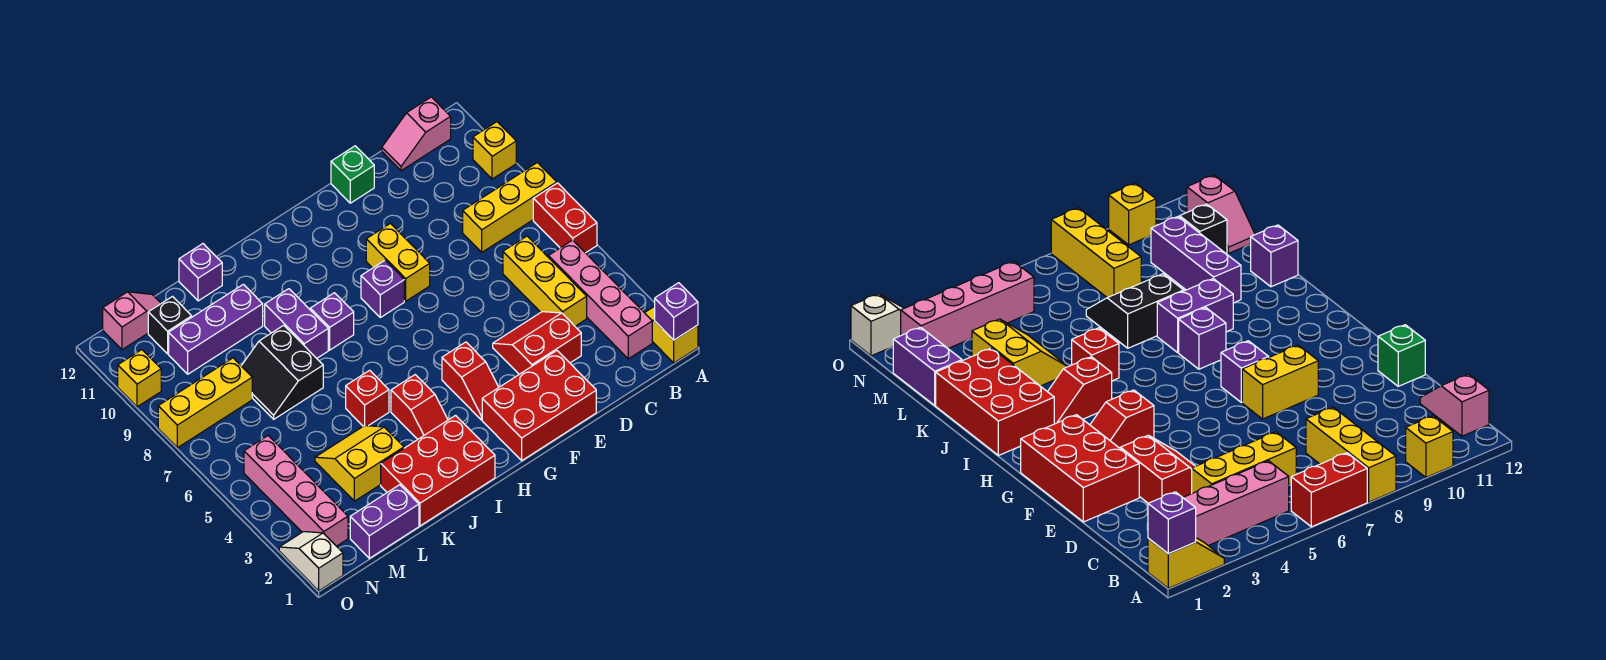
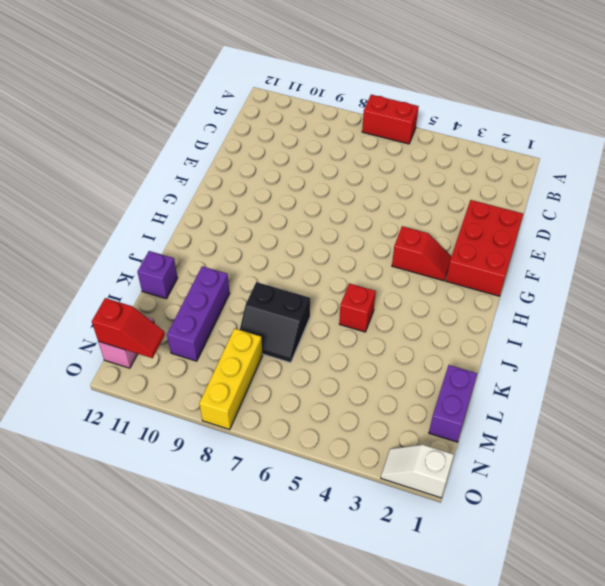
red 1x2 slope [92,298,165,358] -> red 1x2 slope moved to [391,375,448,439]
none -> yellow 1x2 slope [645,306,698,363]
none -> yellow 1x3 brick [463,163,557,252]
none -> yellow 1x1 brick [473,122,516,179]
none -> pink 1x4 brick [548,240,652,359]

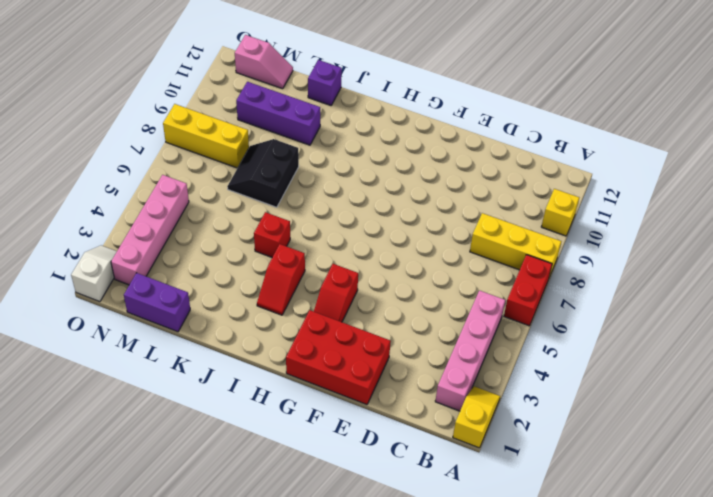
none -> pink 1x2 slope [382,97,451,171]
none -> yellow 1x3 brick [503,236,587,326]
none -> red 2x2 slope [493,312,581,374]
none -> green 1x1 brick [331,146,374,203]

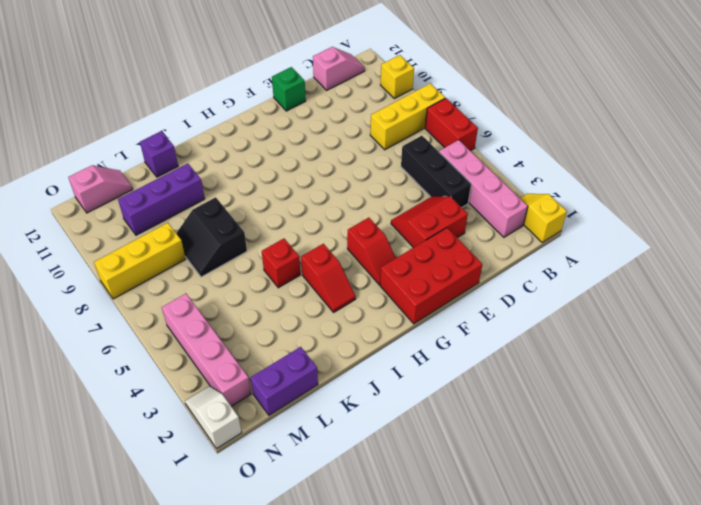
pink 1x2 slope [313,47,365,90] -> pink 1x2 slope turned to [382,97,451,171]
black 1x3 brick [401,136,471,207] -> yellow 1x3 brick [503,236,587,326]
none -> yellow 1x2 brick [366,223,430,301]
none -> purple 1x1 brick [361,260,404,317]
none -> red 2x3 brick [381,415,495,526]
none -> purple 1x1 brick [310,293,354,350]

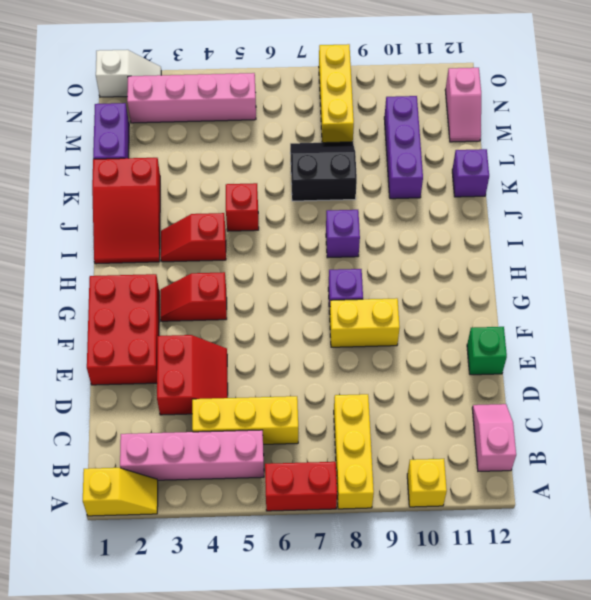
red 2x3 slope [92,158,160,264] -> red 2x3 brick [381,415,495,526]
none -> purple 1x2 brick [265,289,328,358]
none -> yellow 2x2 slope [315,426,404,501]
none -> black 1x1 brick [148,297,192,354]
none -> yellow 1x1 brick [118,350,161,407]

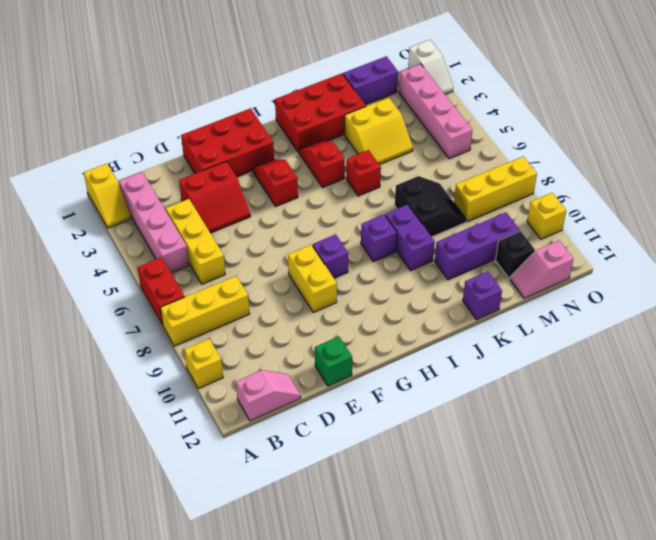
none -> purple 1x1 brick [654,283,698,340]

